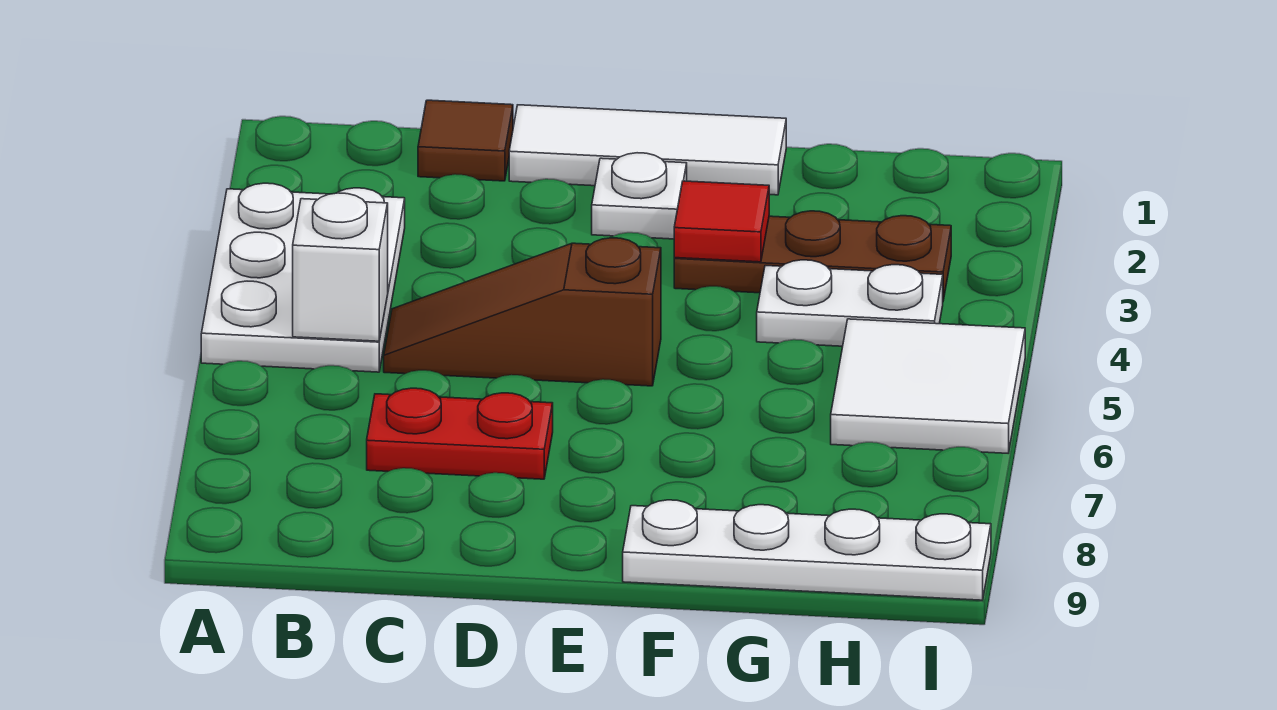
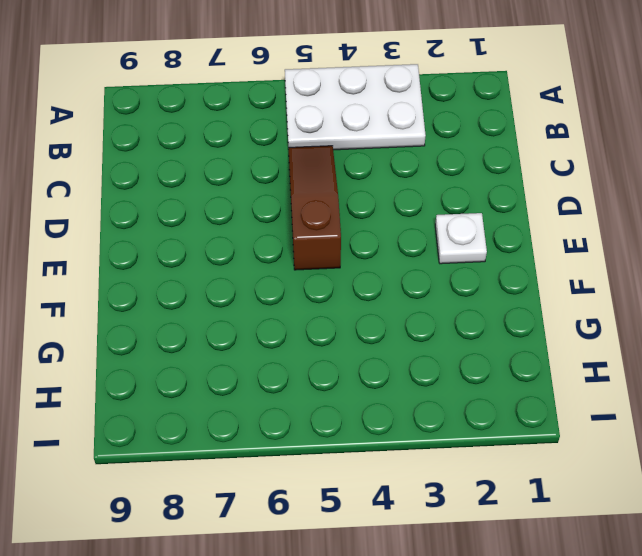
none -> brown 1x1 tile [418,100,513,181]
none -> red 1x2 plate [367,388,553,479]
none -> white 1x3 tile [509,105,786,195]

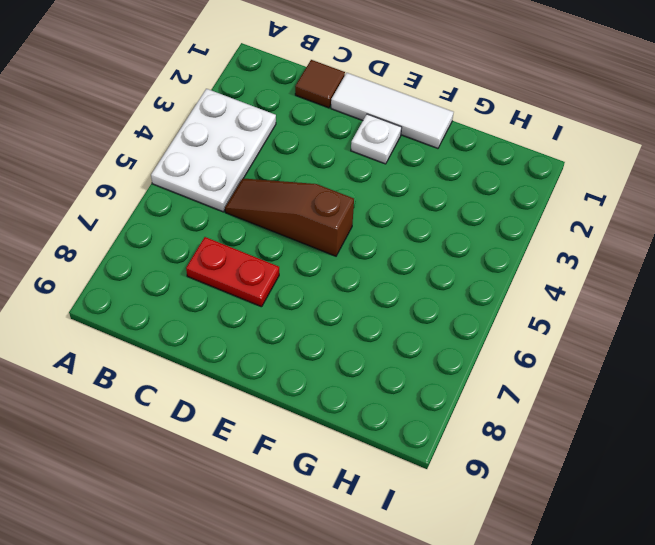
none -> brown 1x3 plate [674,211,951,300]
none -> white 1x4 plate [623,500,991,600]
none -> white 1x2 plate [757,260,943,346]

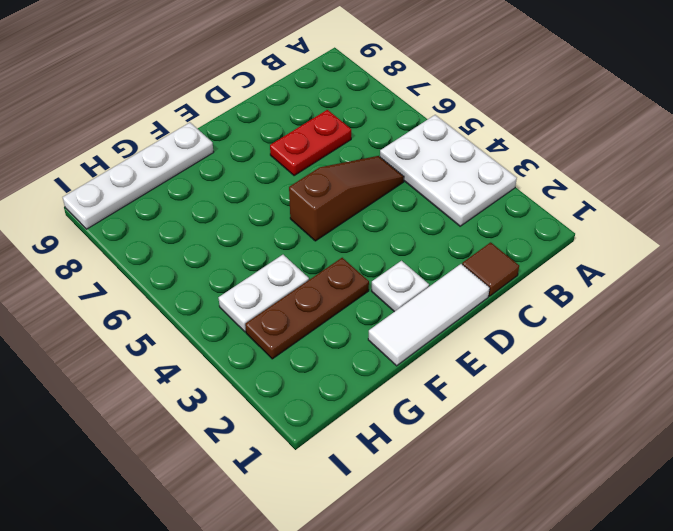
none -> white 2x2 tile [831,319,1025,453]
none -> white 1x1 brick [293,193,388,341]
none -> red 1x1 tile [674,181,769,262]

